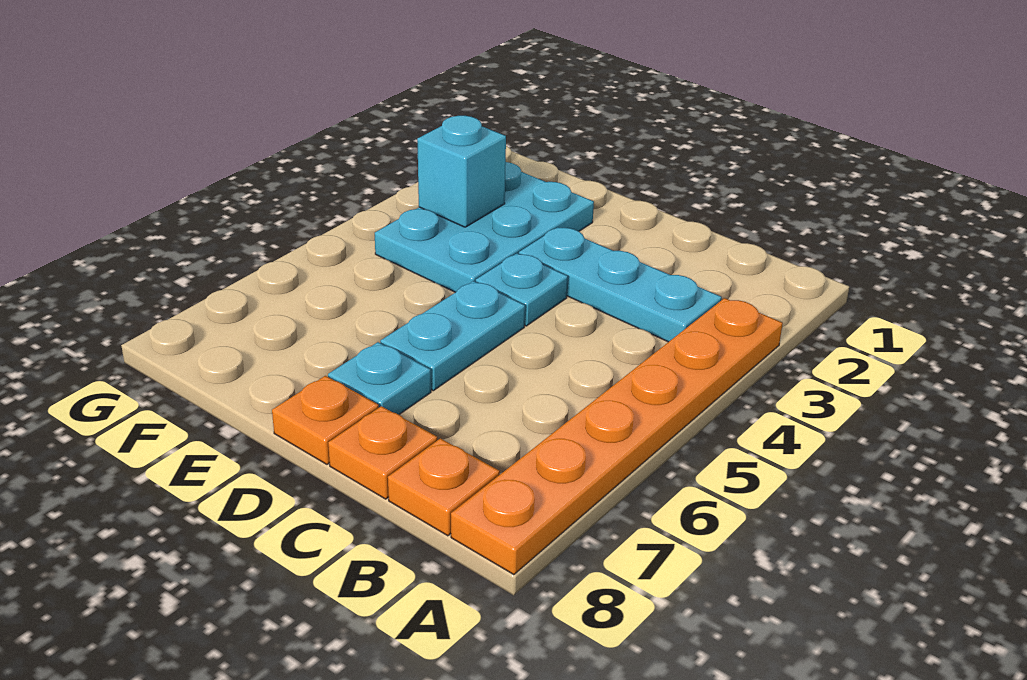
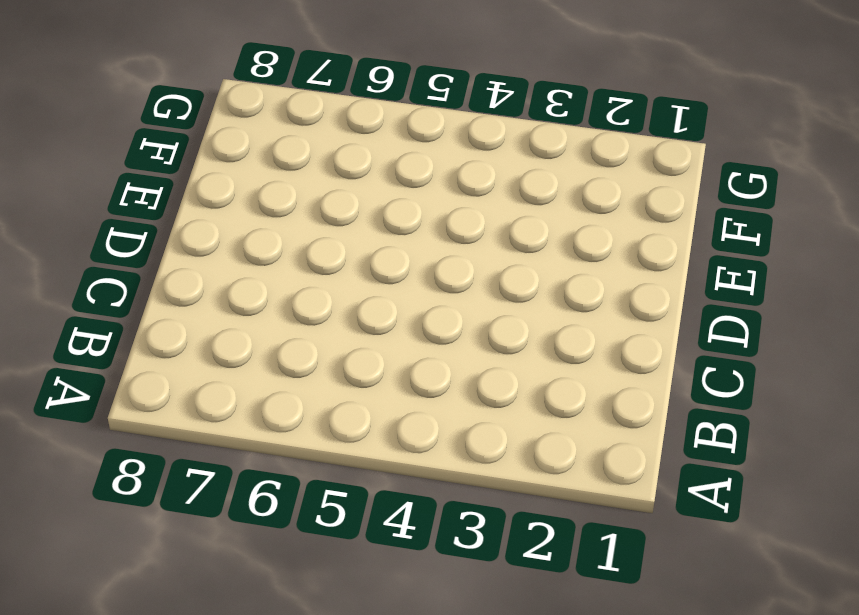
none -> orange 1x6 plate [451,298,783,575]
none -> cyan 1x3 plate [519,227,722,342]

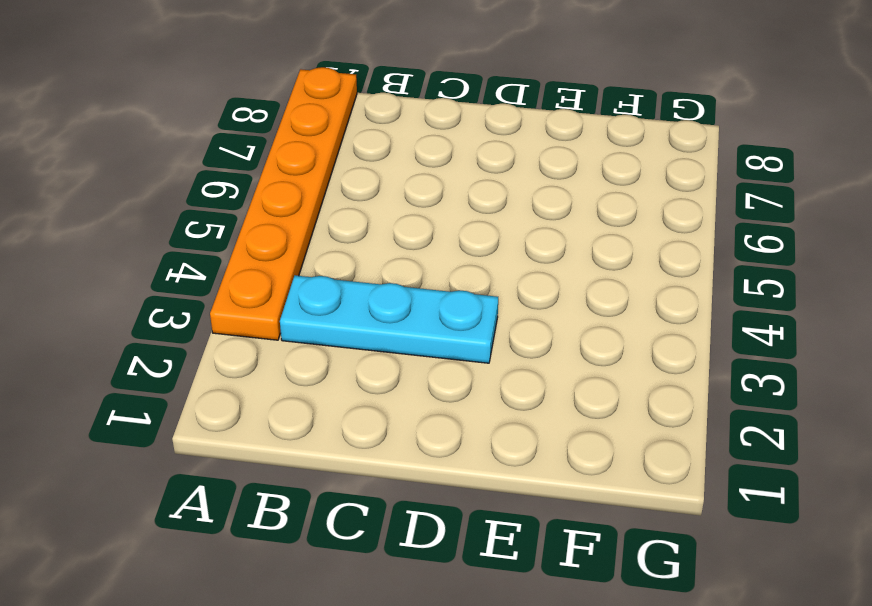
none -> orange 1x1 plate [388,438,500,536]
none -> orange 1x1 plate [328,406,437,499]

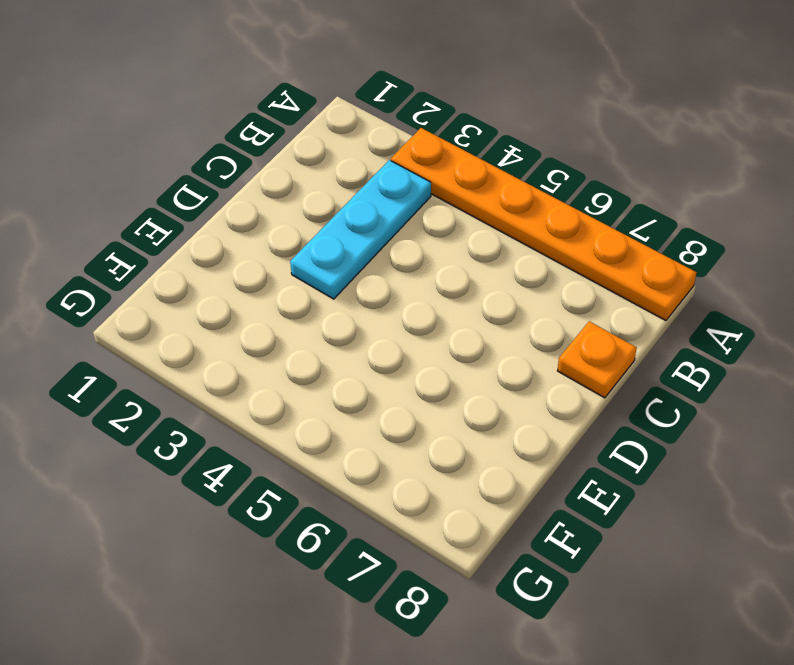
none -> orange 1x1 plate [388,438,500,536]
none -> cyan 1x1 plate [476,253,568,326]

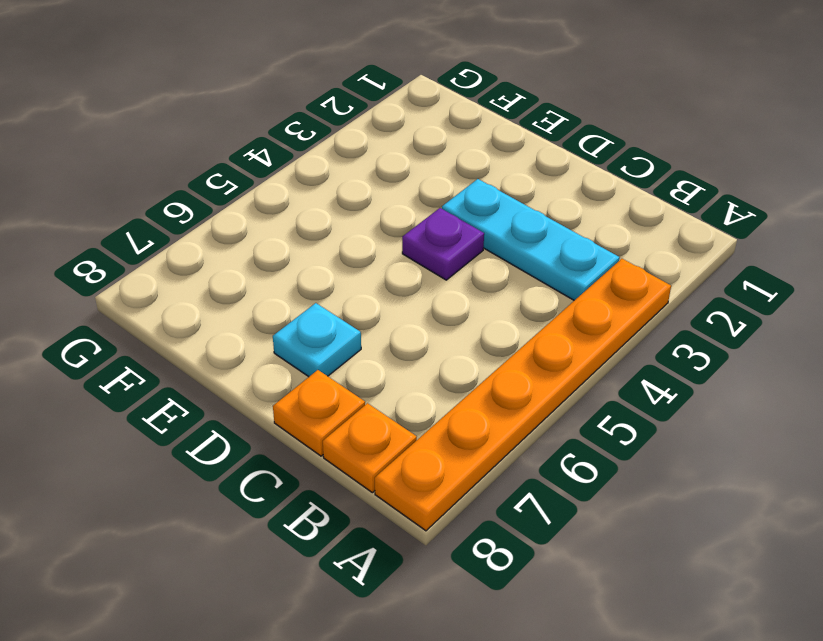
purple 1x1 plate [402,208,484,280] -> cyan 1x1 plate [476,253,568,326]
none -> cyan 1x2 plate [380,281,525,391]
none -> orange 1x1 plate [272,376,379,464]

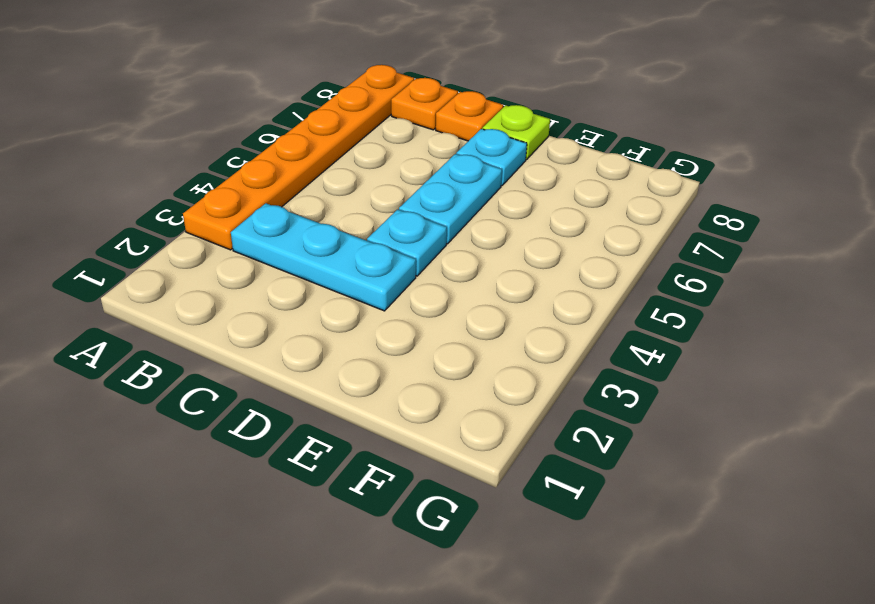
lime 1x1 plate [482,105,550,160] -> orange 1x1 plate [272,376,379,464]
none -> cyan 2x3 plate [375,162,594,292]
none -> cyan 1x1 brick [417,116,506,227]

